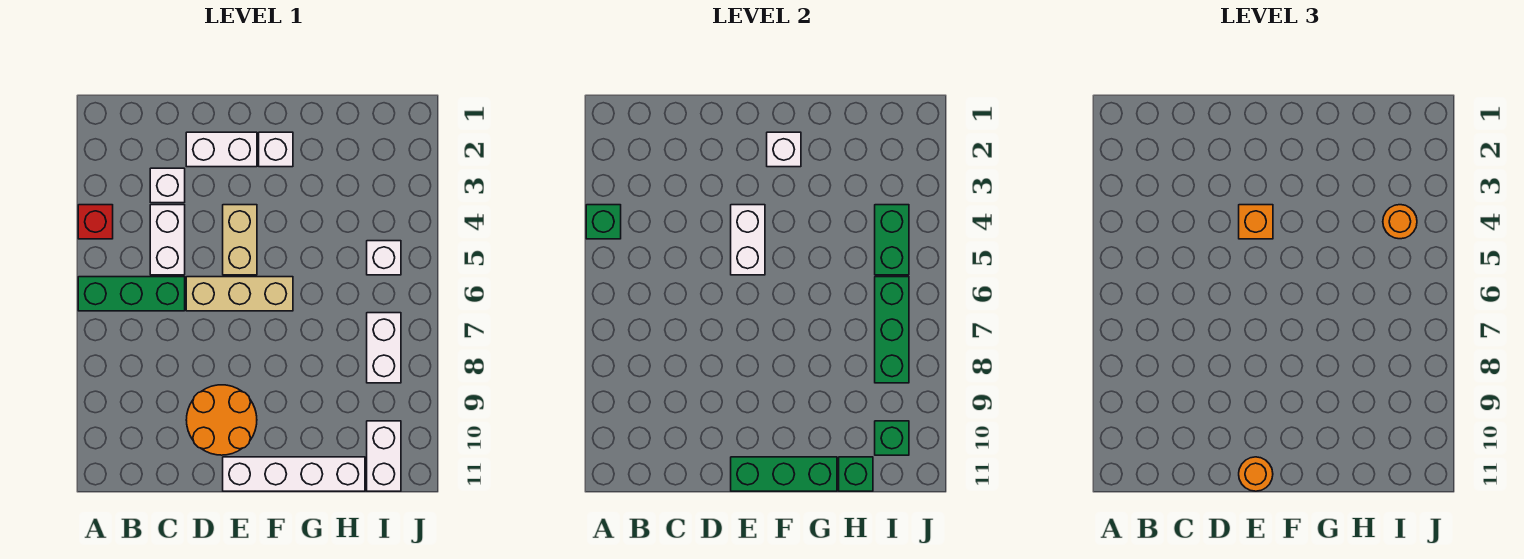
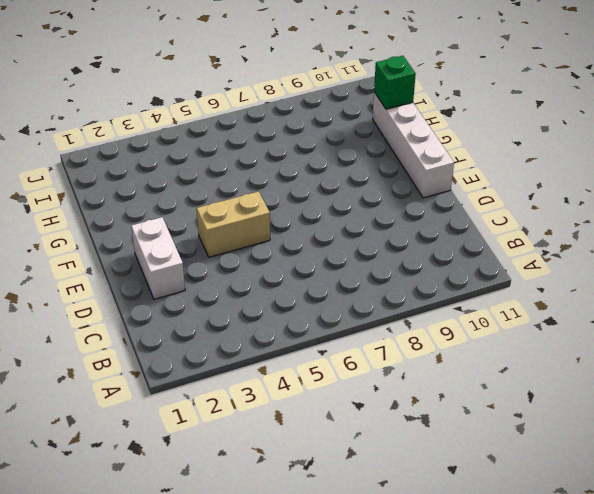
none -> red 1x1 brick [78,205,113,239]
none -> green 1x3 brick [78,277,185,311]
none -> white 1x1 brick [150,168,185,203]

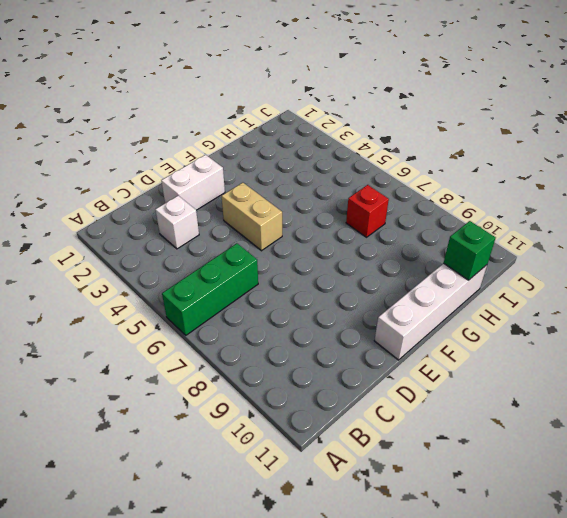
red 1x1 brick [346,185,389,237] -> red 1x1 brick moved to [78,205,113,239]
none -> white 1x2 brick [150,205,185,275]
none -> tan 1x3 brick [186,277,293,311]
none -> orange 2x2 round brick [186,385,257,455]

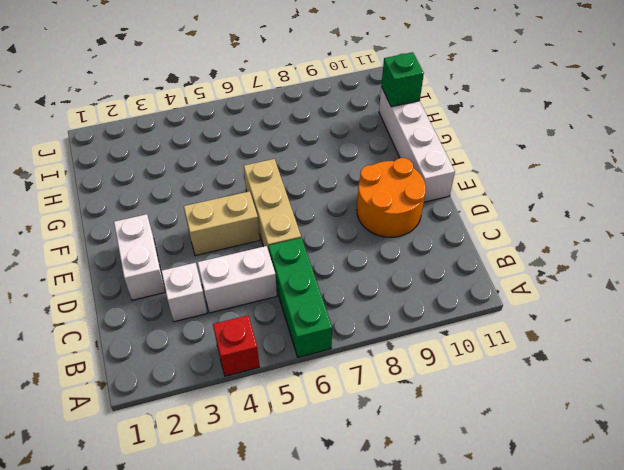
none -> white 1x1 brick [259,132,293,167]
none -> white 1x1 brick [367,241,401,275]
none -> white 1x2 brick [367,313,401,383]

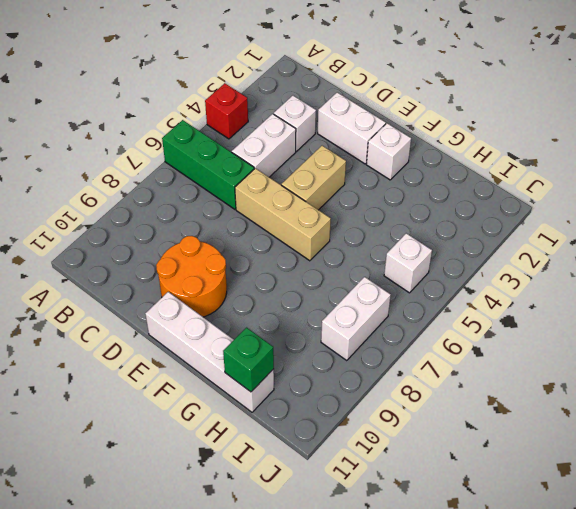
none -> white 1x2 brick [367,421,401,491]
none -> green 1x1 brick [586,205,621,239]
none -> white 1x2 brick [731,205,765,275]

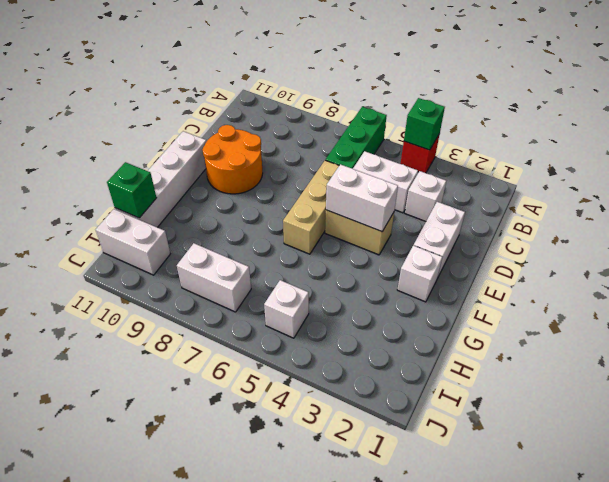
none -> green 1x3 brick [731,457,837,491]
none -> white 1x1 brick [767,132,801,167]
none -> green 1x2 brick [875,205,909,275]

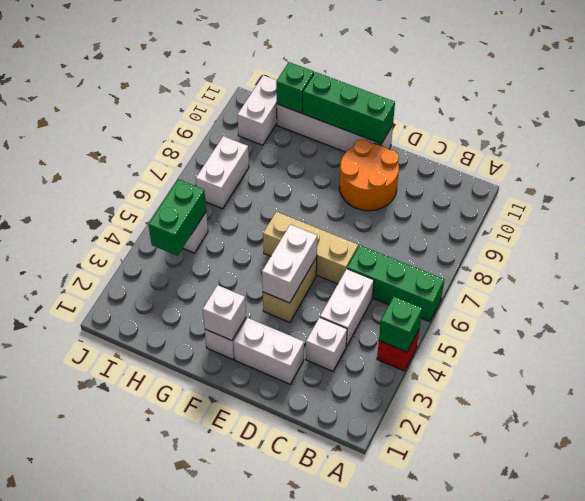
none -> green 1x3 brick [875,277,909,383]
none -> green 1x1 brick [875,421,909,455]
none -> orange 1x1 brick [1239,205,1273,239]

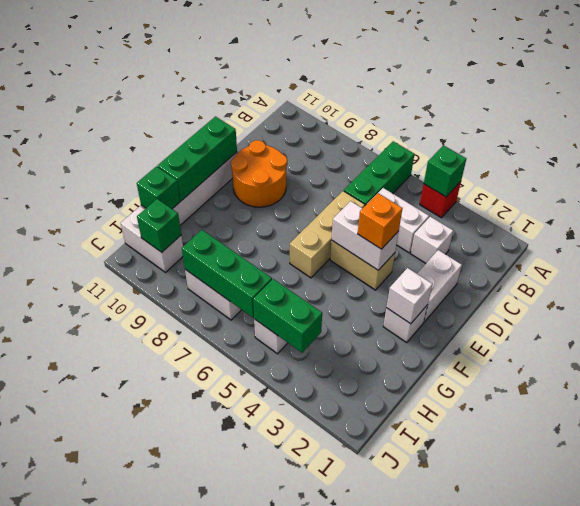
none -> orange 1x1 round brick [1239,457,1273,491]
none -> orange 1x1 round brick [1383,205,1417,239]

